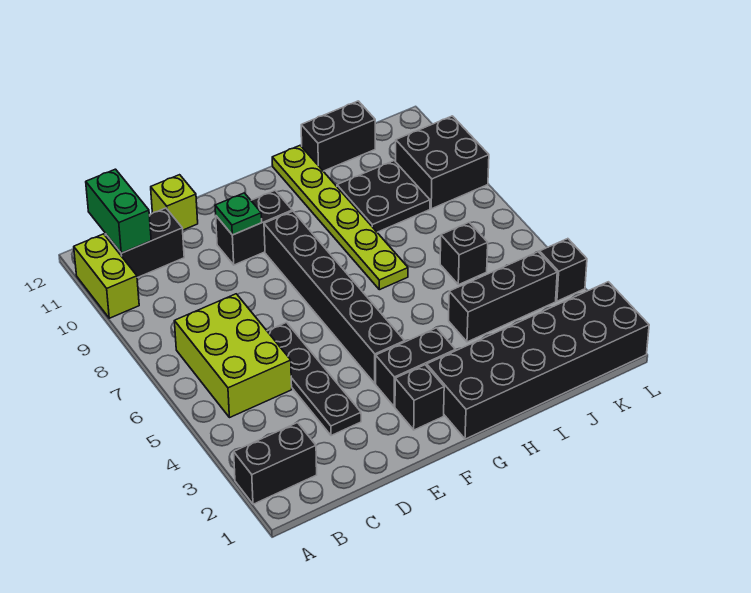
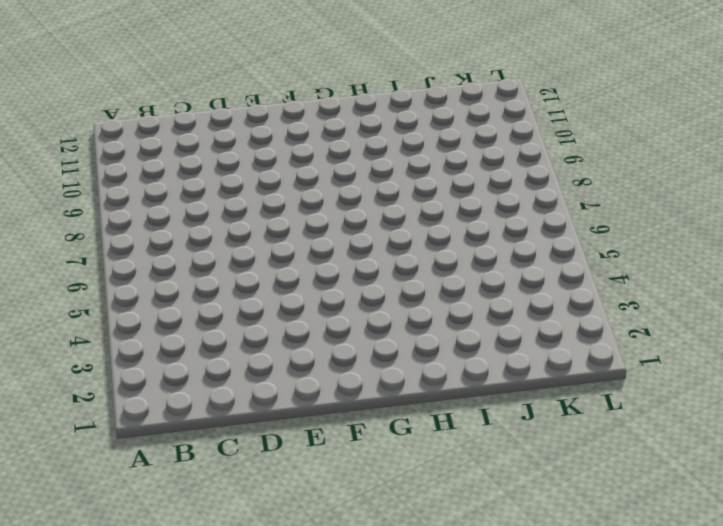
none -> black 1x2 brick [234,423,317,504]
none -> lime 1x2 brick [74,234,139,318]
none -> lime 2x3 brick [174,294,292,418]

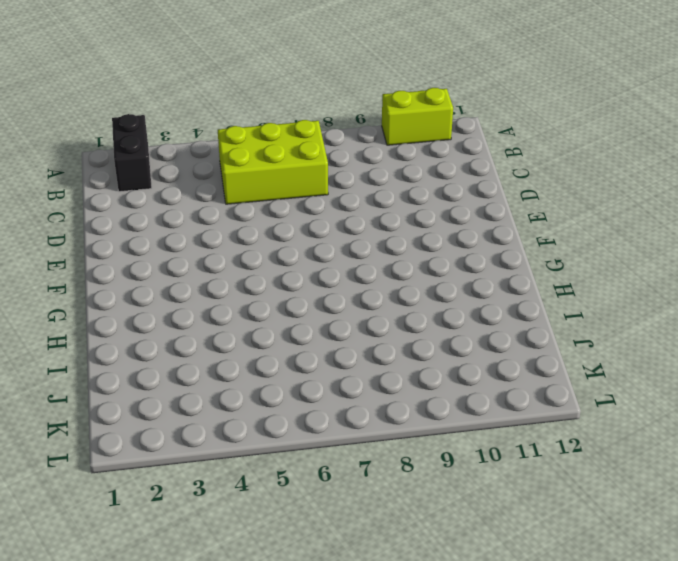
none -> black 1x2 brick [105,208,184,278]
none -> black 1x4 plate [267,322,361,436]
none -> lime 1x1 brick [151,175,198,230]

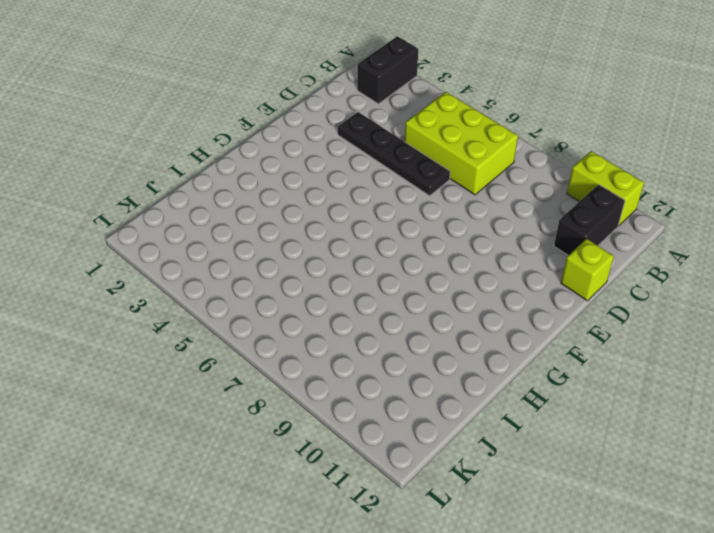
none -> black 1x2 brick [216,191,292,265]
none -> black 1x1 brick [395,365,444,430]
none -> black 1x2 brick [376,328,455,407]

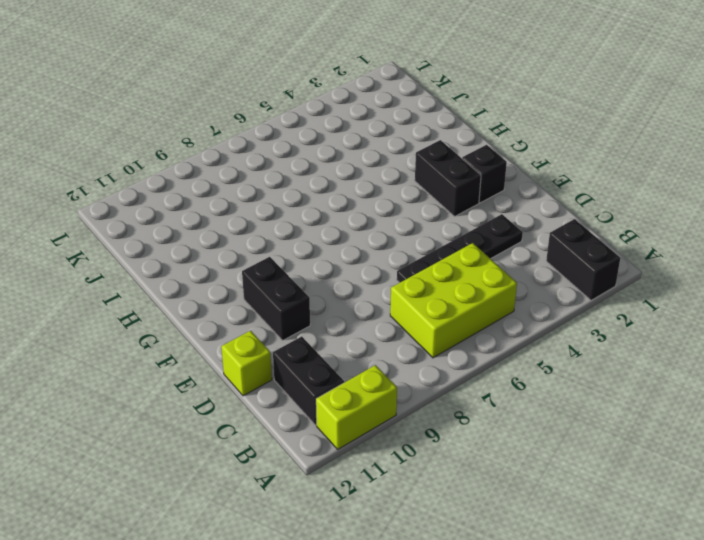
none -> black 1x6 brick [264,211,405,384]
none -> black 2x6 brick [427,282,649,439]
none -> lime 1x6 plate [272,146,408,290]

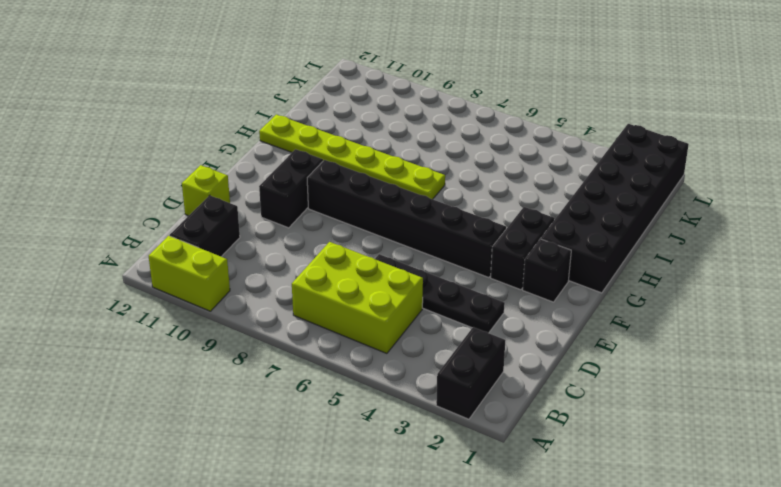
none -> black 1x3 brick [449,252,557,342]
none -> black 2x2 plate [337,161,430,232]
none -> black 1x2 brick [301,101,375,171]

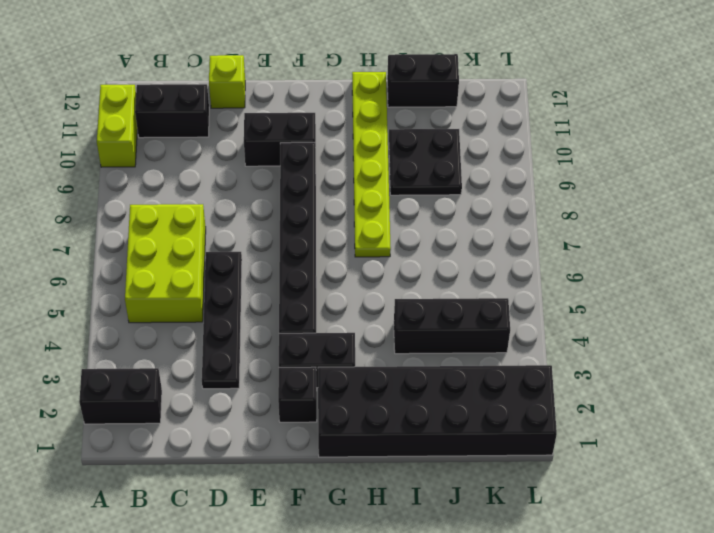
none -> black 1x1 brick [440,222,488,285]
none -> black 2x2 brick [396,116,489,209]
none -> black 1x1 brick [540,239,587,301]

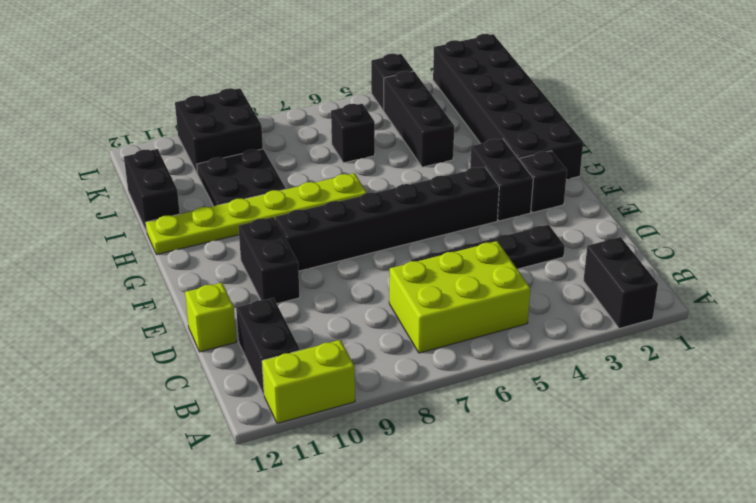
none -> green 1x2 brick [86,169,151,253]
none -> green 1x1 plate [215,193,262,235]

